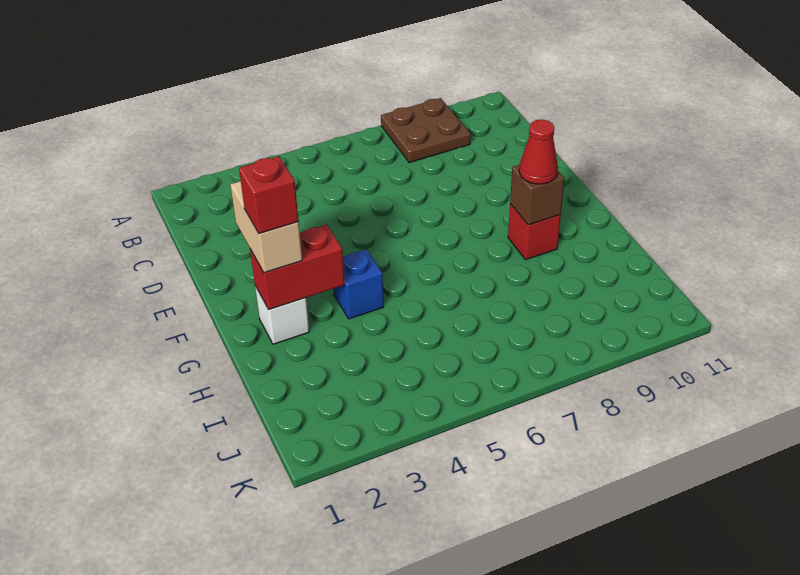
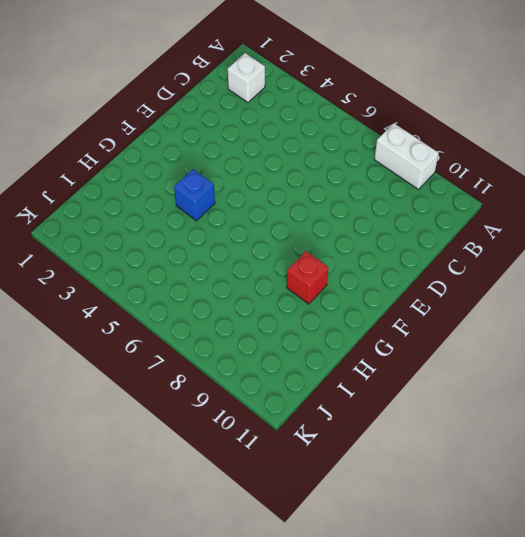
white 1x2 brick [374,123,439,189] -> brown 2x2 plate [381,98,471,163]
white 1x1 brick [228,53,265,102] -> white 1x1 brick moved to [255,286,309,344]
none -> red 1x2 brick [250,224,345,310]
none -> brown 1x1 brick [510,165,564,225]

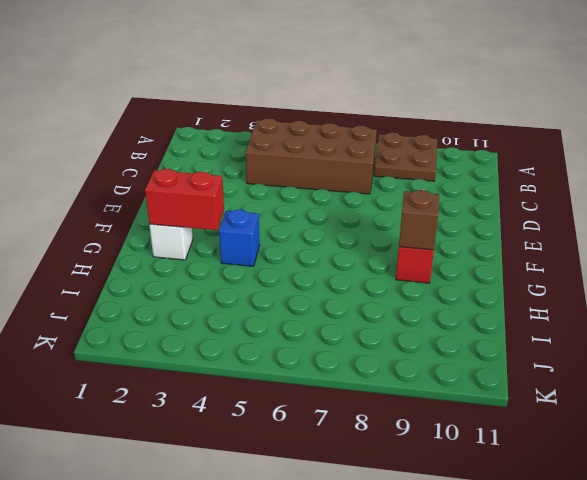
brown 2x4 brick [246,118,377,194] -> none
none -> tan 1x2 brick [230,181,302,273]
none -> red 1x1 cone [519,120,558,184]

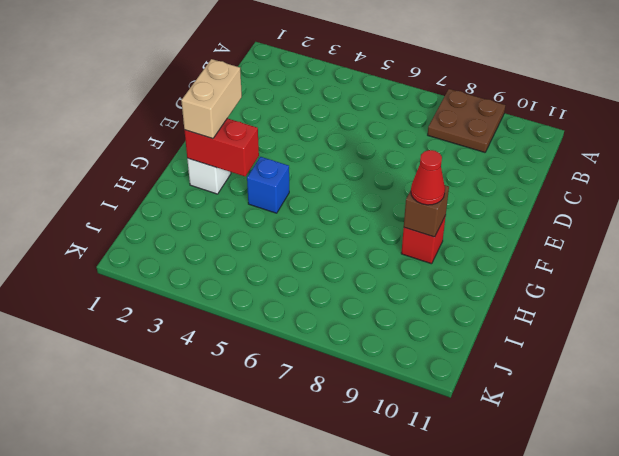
none -> red 1x1 brick [239,156,299,233]

